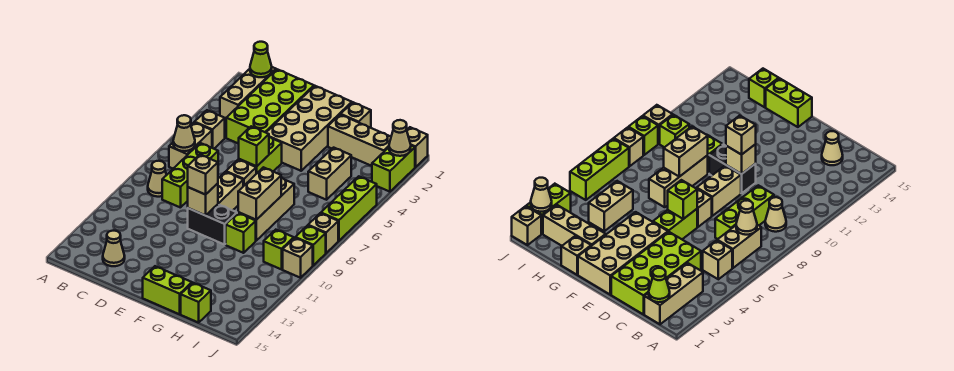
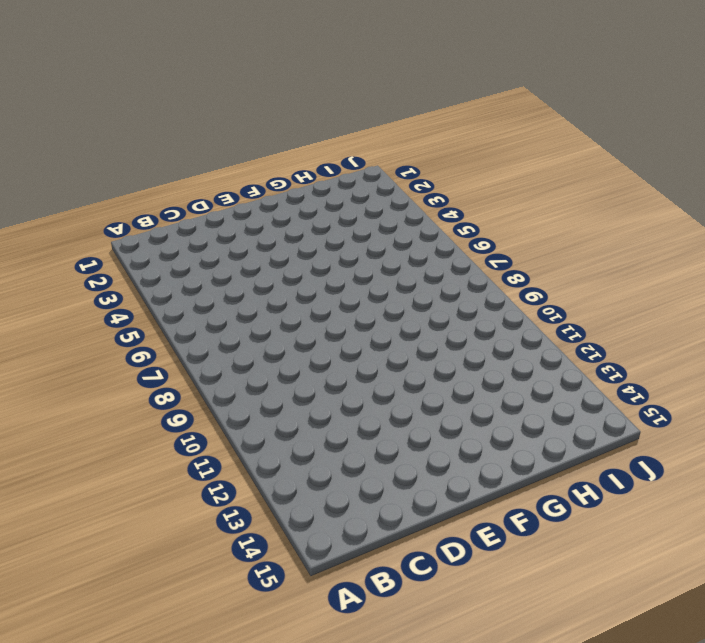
none -> tan 1x3 brick [220,67,276,120]
none -> tan 1x1 brick [195,110,225,149]
none -> tan 1x2 brick [169,122,212,168]
none -> tan 1x1 cone [148,161,166,197]

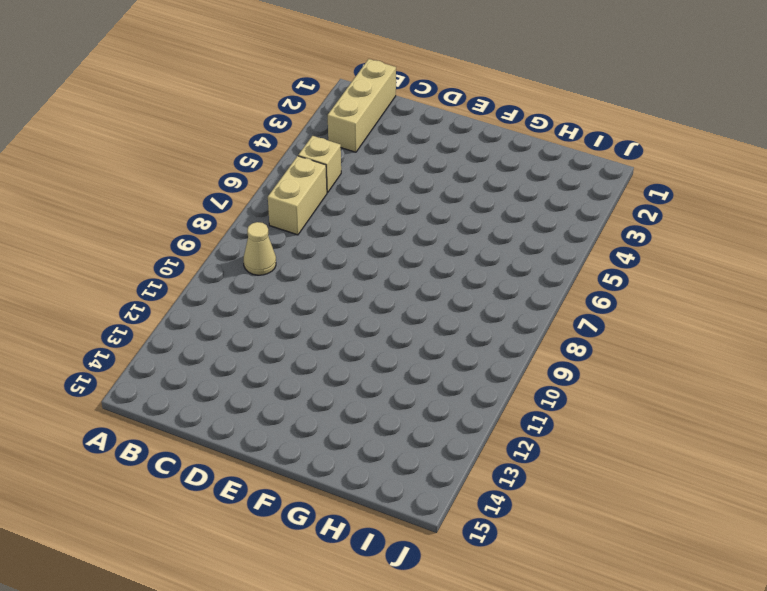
none -> lime 2x4 brick [226,69,314,144]
none -> lime 1x3 brick [162,143,218,208]
none -> tan 1x1 cone [103,231,125,266]
none -> tan 2x4 brick [266,86,352,171]

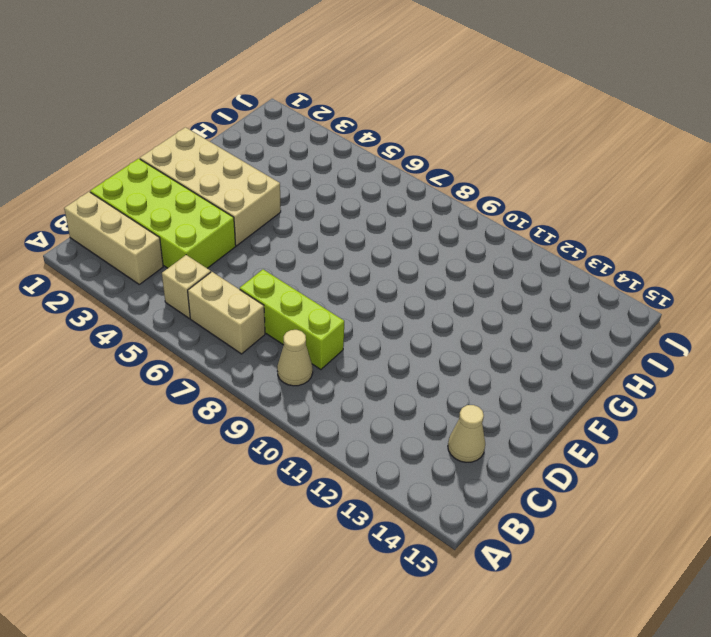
none -> lime 1x2 brick [239,137,282,174]
none -> tan 1x1 brick [226,159,256,186]
none -> tan 1x2 brick [218,172,243,211]
none -> black 1x2 brick [188,204,237,245]

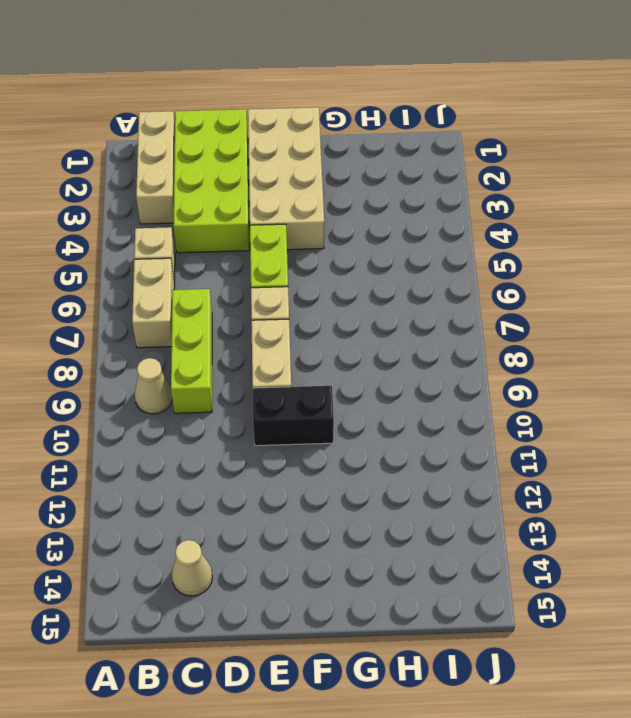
none -> lime 1x2 brick [143,266,192,314]
none -> tan 1x1 brick [341,102,371,128]
none -> tan 1x3 brick [328,115,391,166]
none -> tan 1x3 brick [238,178,294,240]

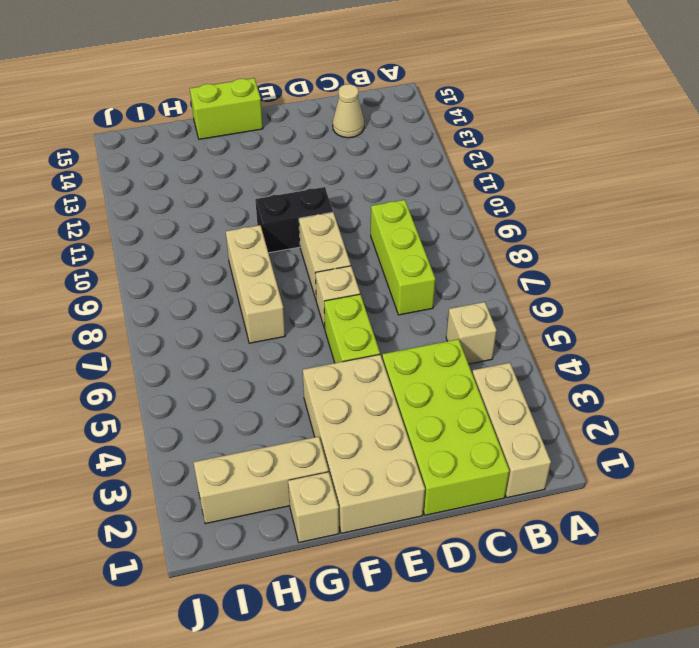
none -> tan 1x2 brick [169,122,212,168]
none -> tan 1x1 cone [148,161,166,197]
none -> lime 1x1 brick [226,213,256,253]
none -> tan 1x2 brick [308,148,351,200]

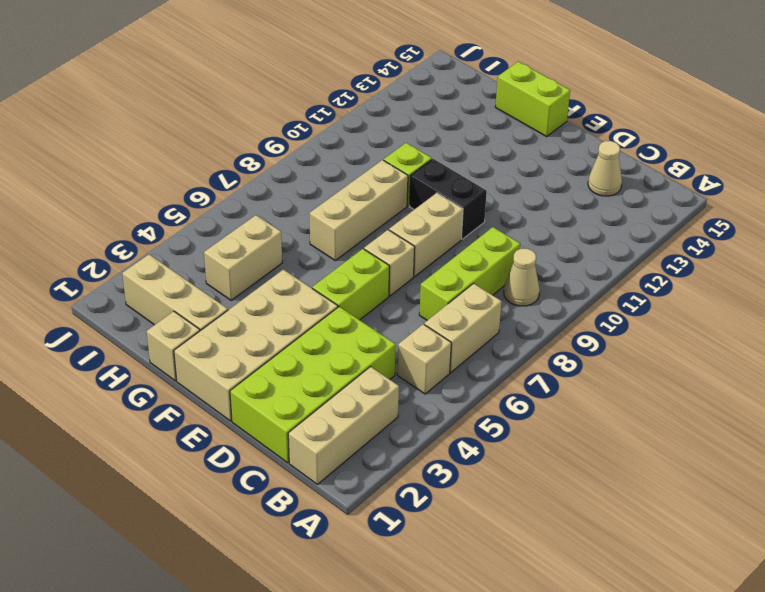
none -> lime 1x1 brick [181,283,211,323]
none -> lime 1x1 brick [264,230,294,269]
none -> tan 1x1 brick [407,127,428,167]
none -> lime 1x2 brick [372,146,415,192]

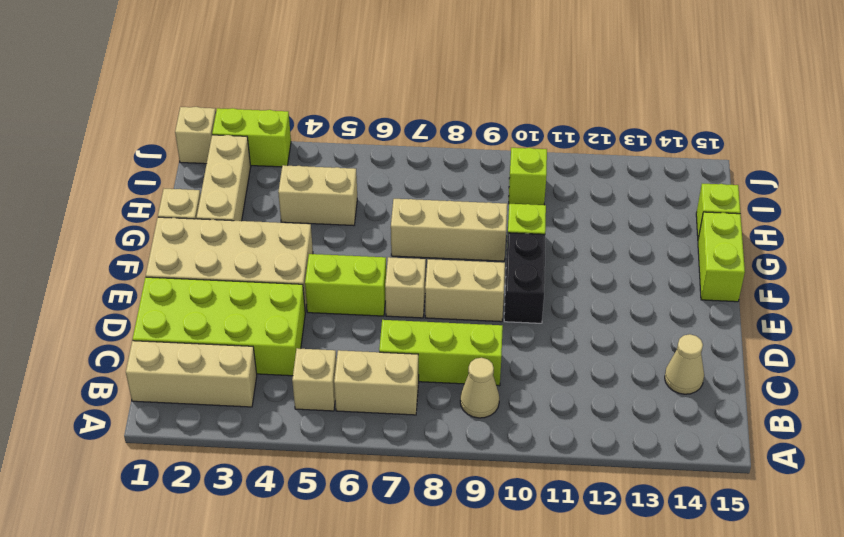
none -> lime 1x3 brick [321,176,377,241]
none -> tan 1x1 brick [308,213,338,253]
none -> lime 1x1 brick [295,225,326,265]
none -> tan 1x1 brick [283,238,313,278]

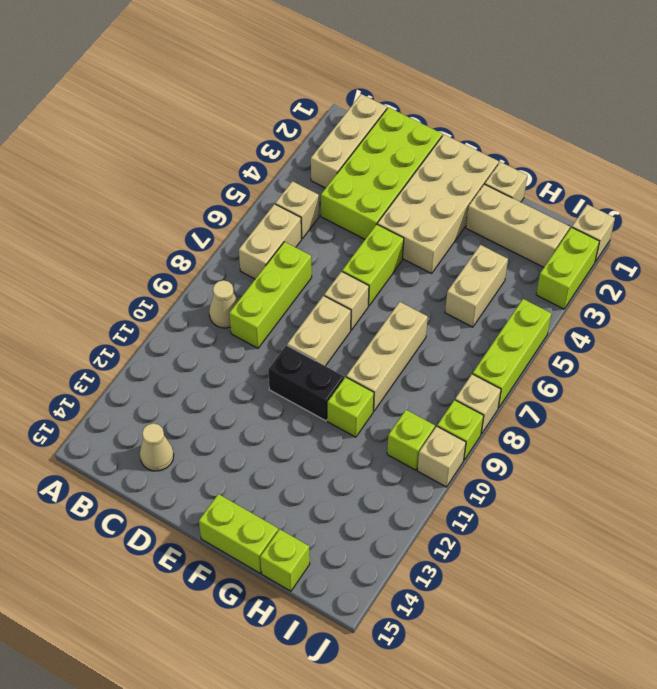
none -> lime 1x1 cone [250,42,272,77]
none -> tan 1x1 cone [173,115,195,151]
none -> lime 1x1 brick [239,126,269,166]
none -> tan 1x1 brick [188,183,218,216]

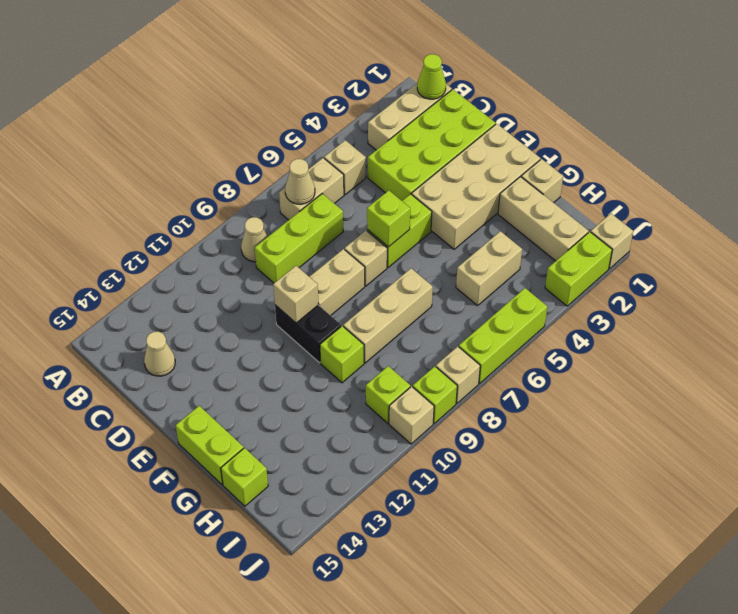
none -> tan 1x2 brick [238,167,281,220]
none -> tan 1x1 cone [389,120,411,156]
none -> tan 1x1 brick [188,155,218,195]

